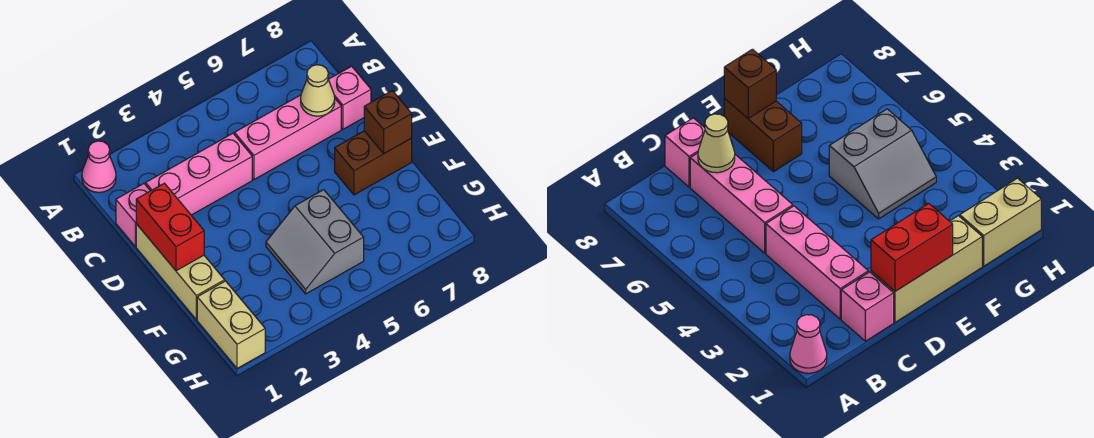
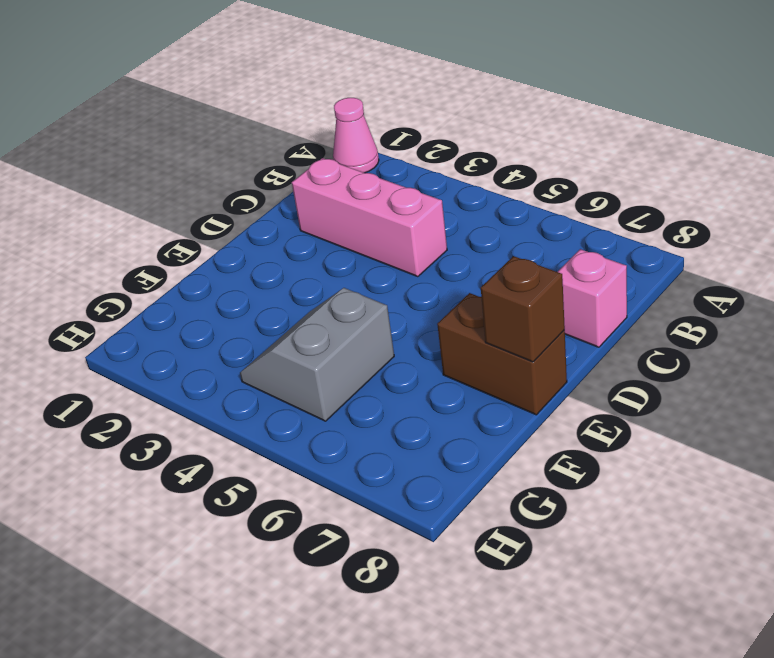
none -> pink 1x1 brick [116,184,150,246]
none -> pink 1x3 brick [235,95,341,179]
none -> tan 1x3 brick [136,224,225,320]

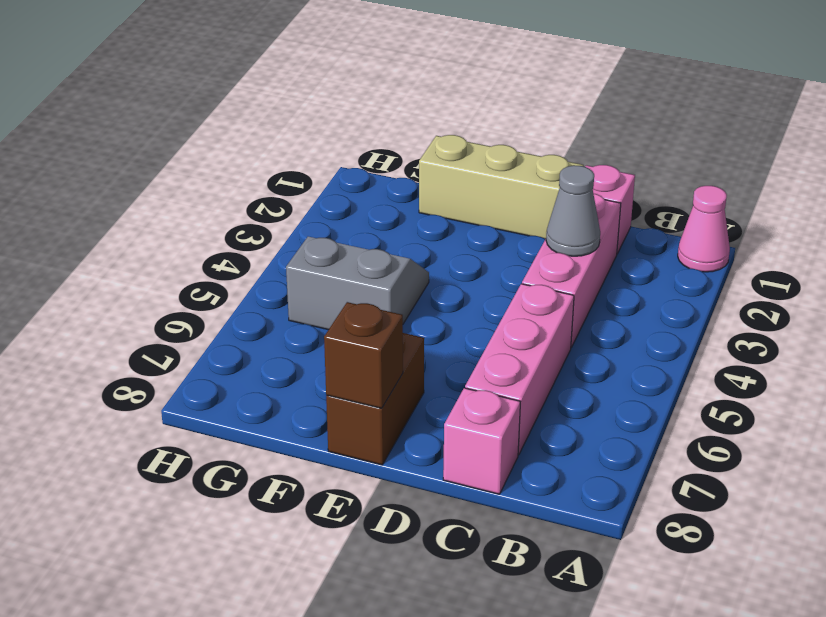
grey 1x1 cone [546,165,600,256] -> none
none -> tan 1x2 brick [197,281,265,368]
none -> tan 1x1 cone [301,65,335,116]
none -> red 1x2 brick [136,183,204,271]

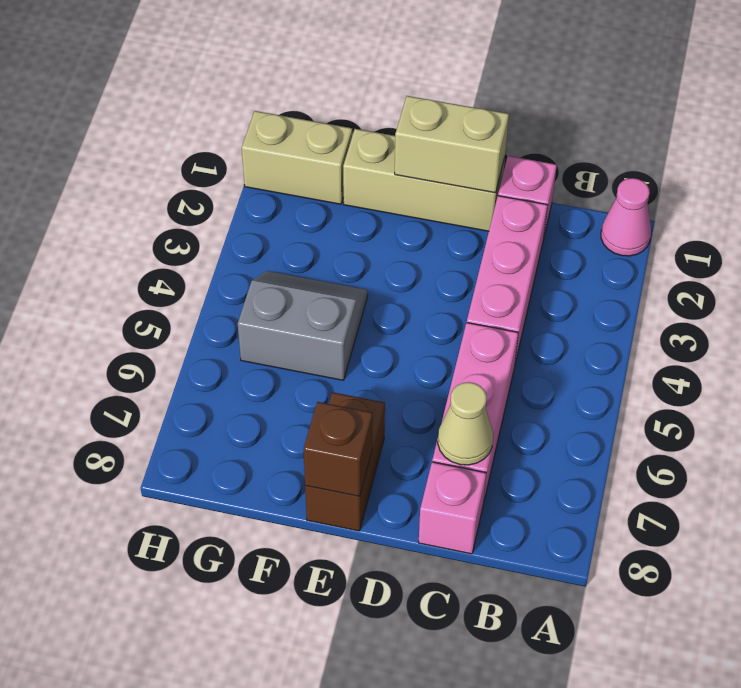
tan 1x2 brick [395,96,509,193] -> red 1x2 brick [136,183,204,271]

